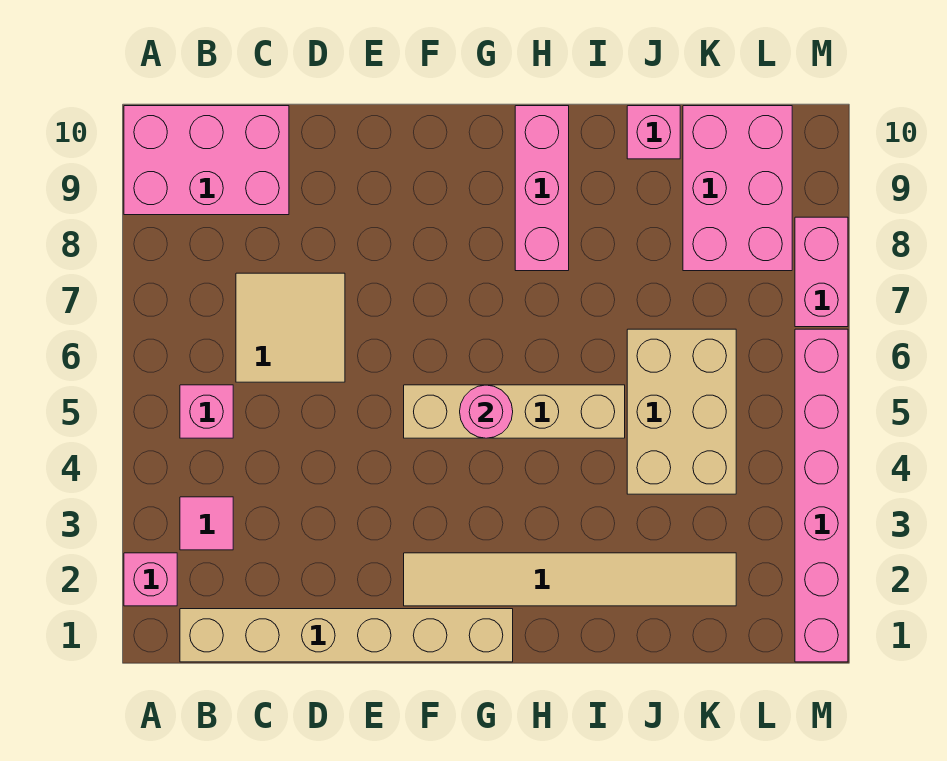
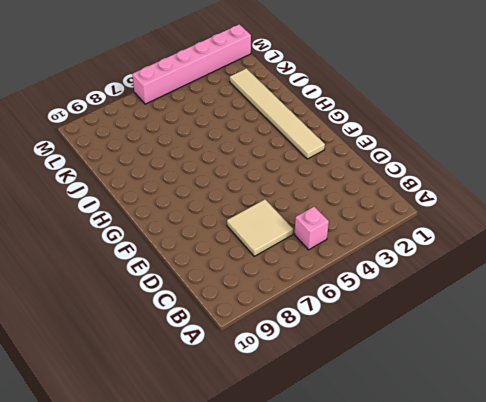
none -> pink 1x1 brick [124,553,177,606]
none -> pink 2x3 brick [124,106,289,215]
none -> tan 1x6 brick [180,609,513,662]

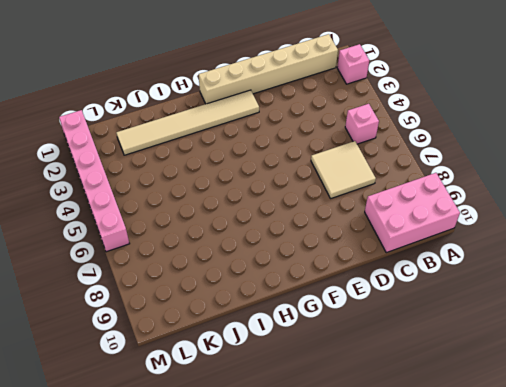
none -> pink 1x1 tile [180,497,233,550]
none -> tan 1x4 brick [404,385,625,438]
none -> pink 1x3 brick [515,106,569,271]

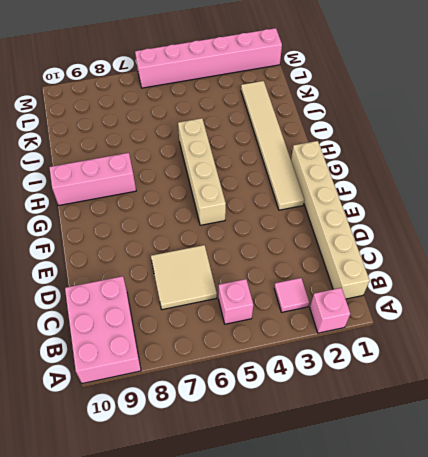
none -> tan 2x3 brick [627,329,736,494]
none -> pink 1x1 brick [627,106,680,159]
none -> pink 2x3 brick [683,106,792,271]

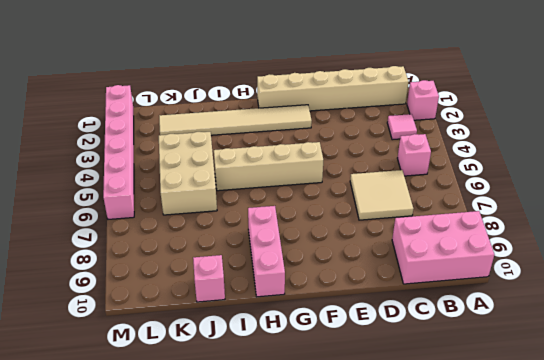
none -> pink 2x3 brick [683,106,792,271]
none -> pink 1x2 brick [795,217,848,327]
none -> pink 1x1 round brick [460,385,513,438]

